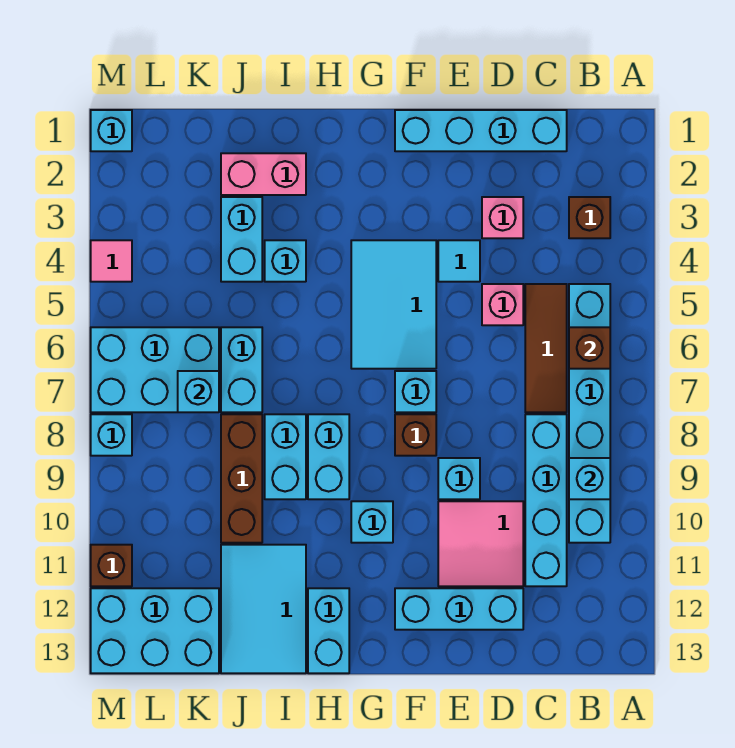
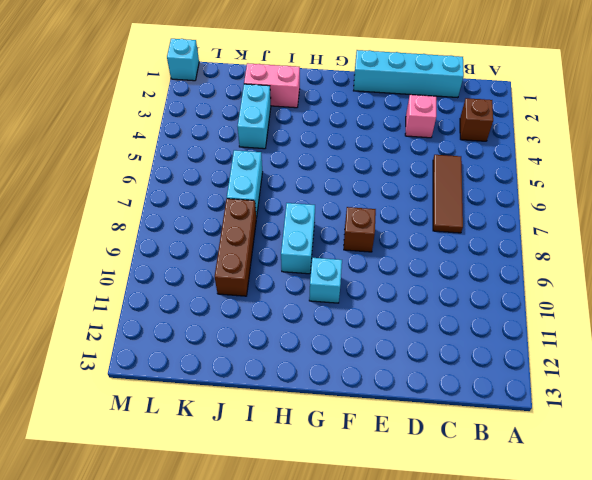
none -> cyan 1x6 brick [569,284,610,543]
none -> cyan 1x4 brick [525,414,567,586]
none -> pink 1x1 brick [482,284,523,325]
none -> pink 2x2 tile [438,501,523,586]

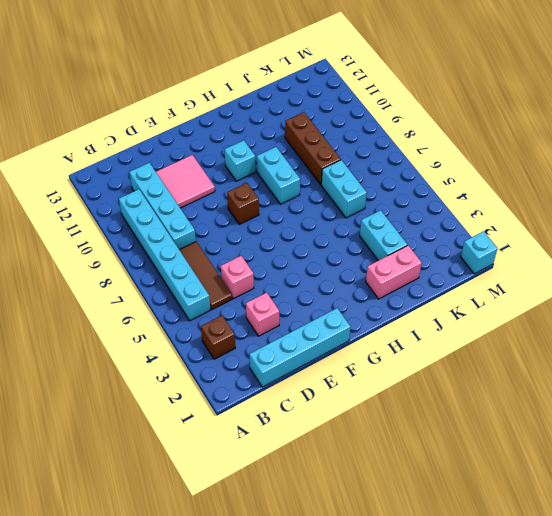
none -> cyan 1x3 brick [395,588,523,630]
none -> cyan 1x1 tile [438,240,480,282]
none -> cyan 1x1 brick [438,458,480,499]
none -> cyan 2x3 tile [351,240,436,369]

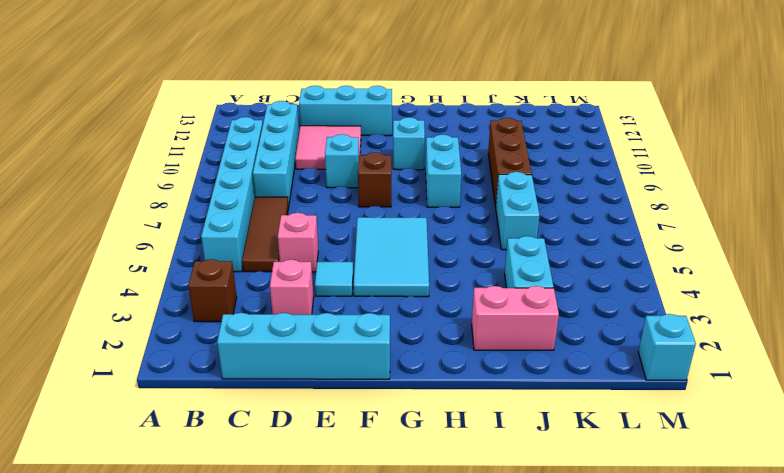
none -> cyan 1x1 brick [395,371,436,412]
none -> cyan 1x2 brick [308,588,349,673]
none -> cyan 1x1 brick [265,240,306,282]
none -> cyan 1x2 brick [265,414,306,499]

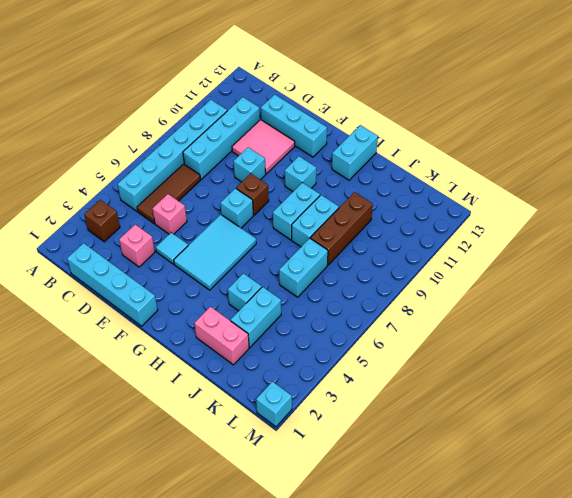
none -> cyan 2x3 tile [221,545,306,673]
none -> cyan 2x3 brick [91,327,219,412]
none -> cyan 2x3 brick [91,588,219,673]
none -> pink 1x1 tile [91,240,132,282]

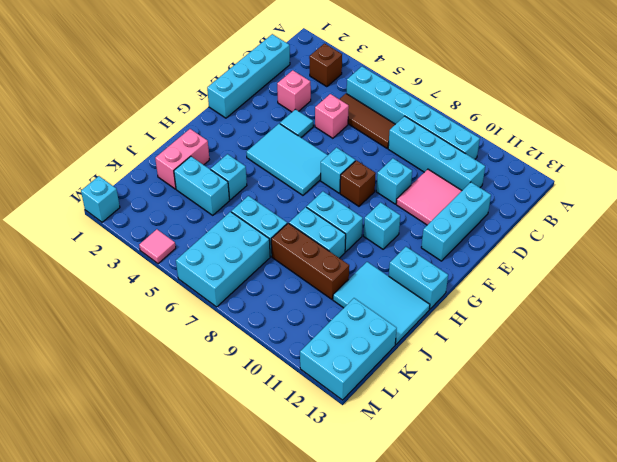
none -> cyan 1x1 brick [91,414,132,456]
none -> brown 1x1 brick [91,545,132,586]
none -> brown 1x1 brick [569,327,610,369]
none -> cyan 1x1 brick [569,458,610,499]

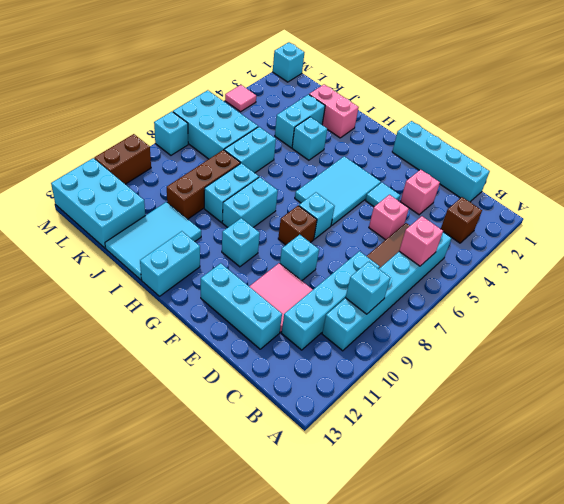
pink 1x1 brick [399,216,443,266] -> brown 1x1 brick [569,327,610,369]
brown 1x2 brick [94,134,151,184] -> brown 1x1 brick [91,545,132,586]
none -> cyan 1x1 brick [178,371,219,412]

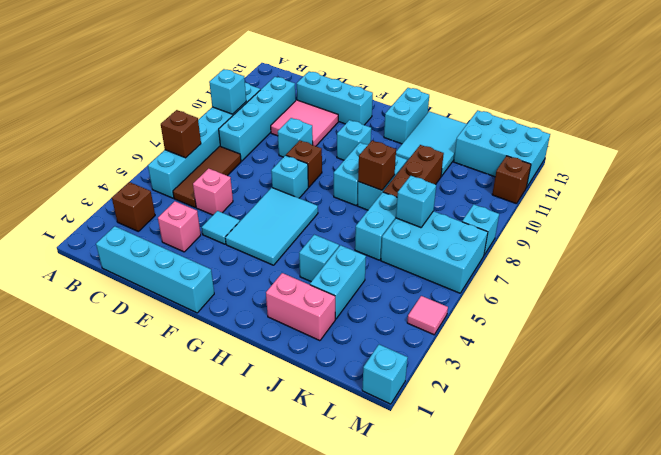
brown 1x1 brick [358,141,396,190] -> none

